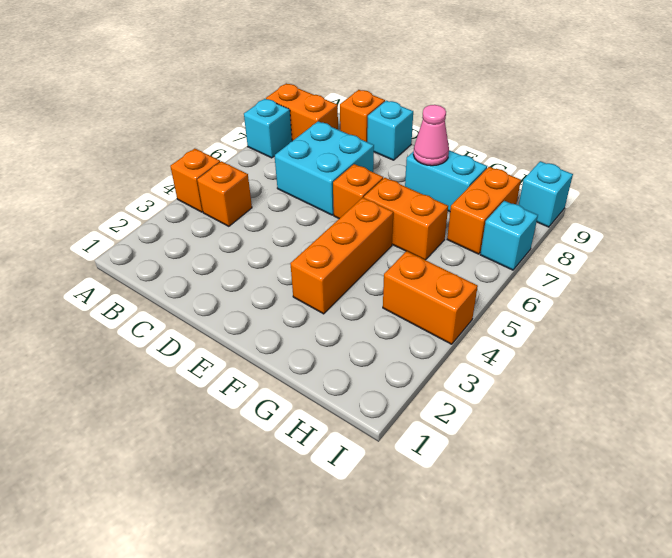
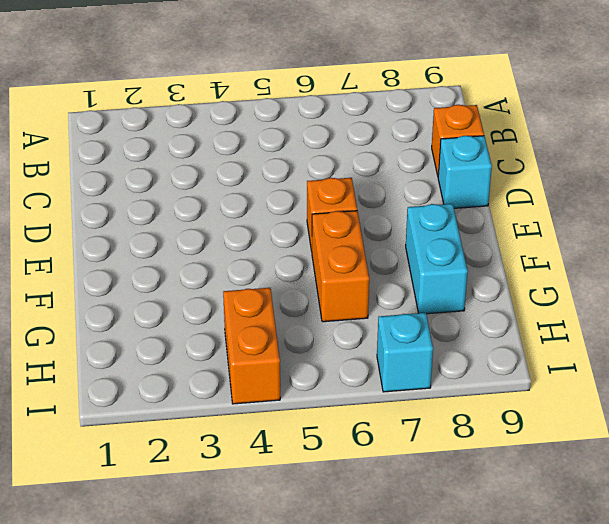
none -> orange 1x1 brick [170,149,220,212]
none -> cyan 1x1 brick [244,99,292,158]
none -> orange 1x2 brick [266,84,338,141]

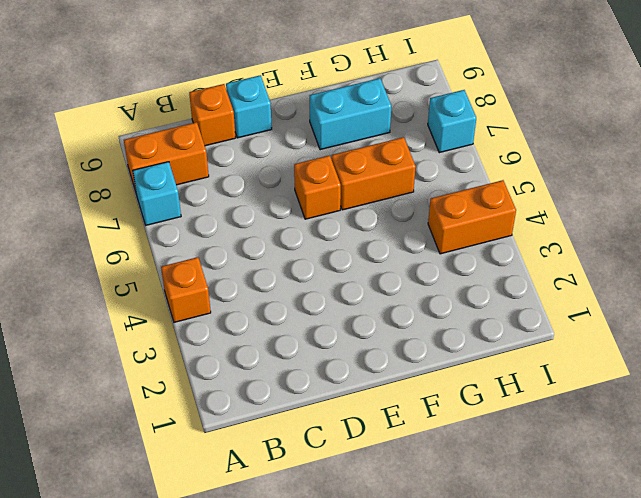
none -> orange 1x1 brick [197,161,252,226]
none -> cyan 2x2 brick [274,121,374,215]
none -> orange 1x3 brick [290,198,393,314]

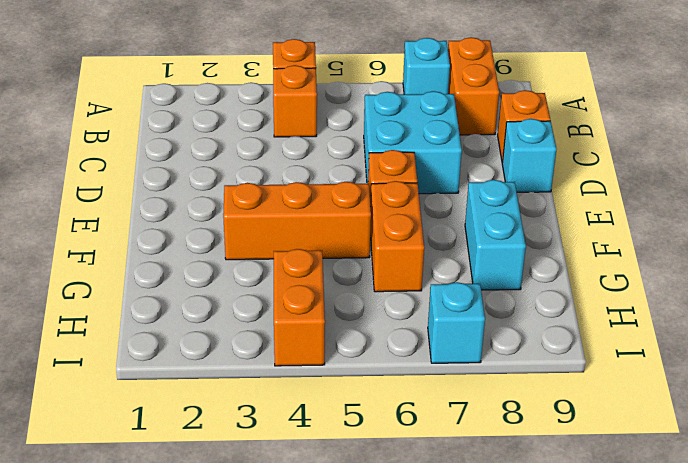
none -> orange 1x2 brick [447,167,521,254]
none -> cyan 1x1 brick [519,161,573,227]
none -> pink 1x1 cone [413,105,449,166]

